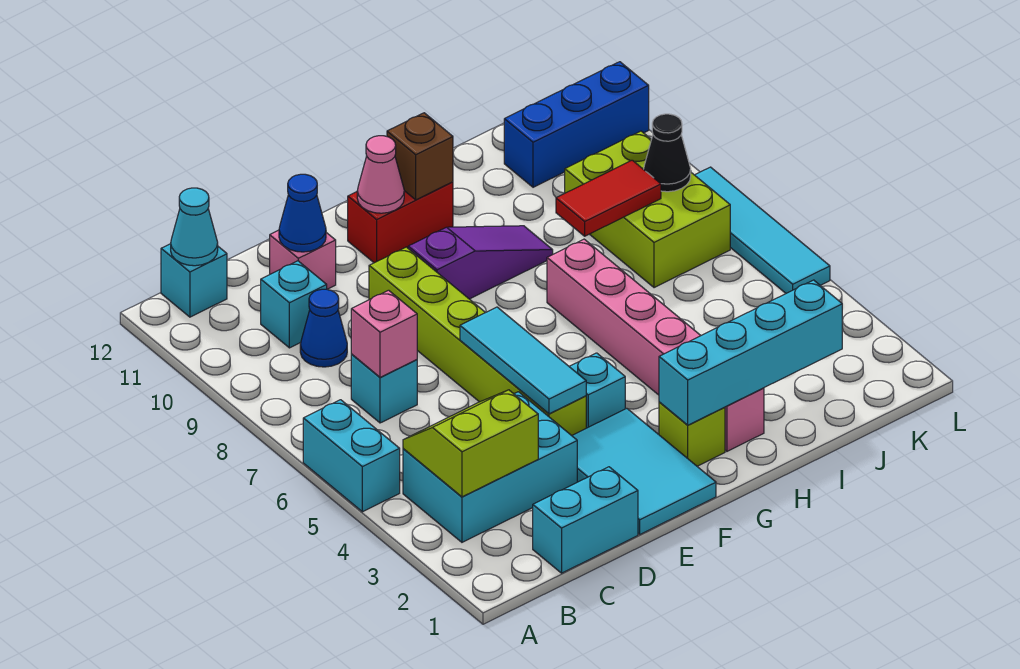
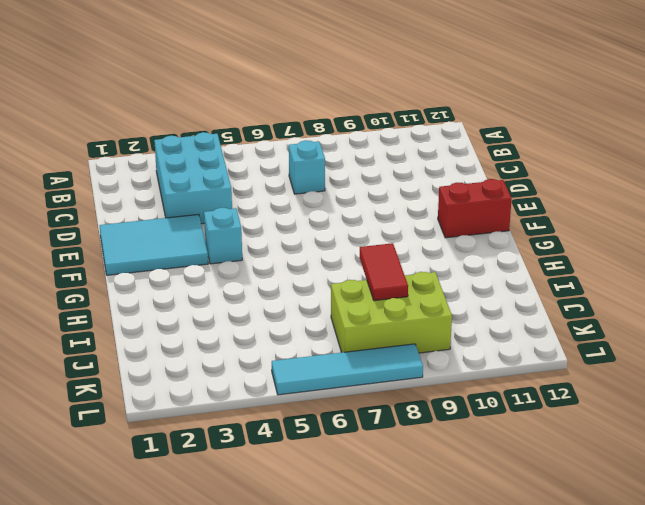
red 1x2 brick [438,179,512,238] -> red 1x2 brick turned to [348,182,453,263]
none -> cyan 1x2 brick [303,400,400,512]
none -> cyan 1x1 brick [161,244,227,317]
none -> cyan 1x2 brick [533,467,638,573]

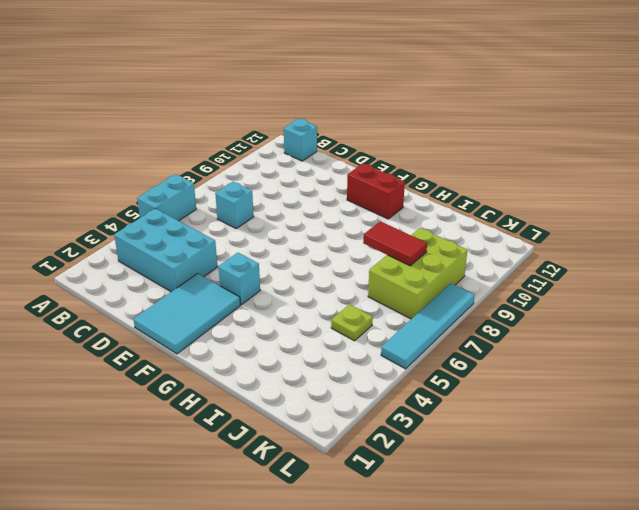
lime 1x1 plate [331,304,373,341] -> none
none -> cyan 1x2 brick [533,467,638,573]
none -> blue 1x1 cone [300,289,347,367]
none -> cyan 1x1 brick [261,261,327,348]

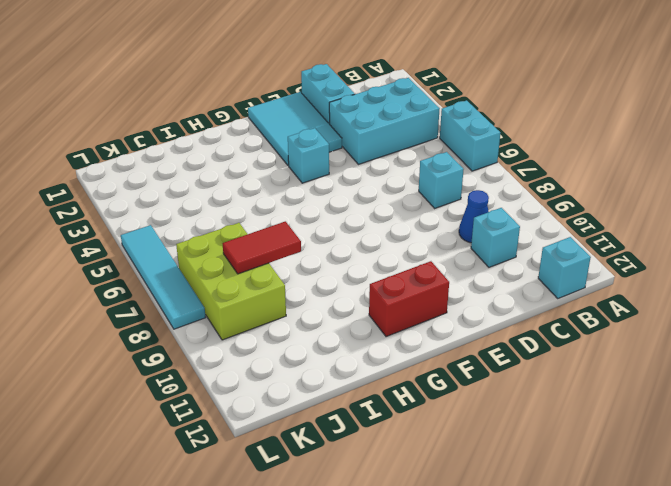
cyan 1x2 brick [301,64,355,124] -> cyan 1x2 brick turned to [533,467,638,573]
none -> pink 1x1 brick [270,230,336,289]
none -> lime 1x6 brick [369,247,586,436]
none -> purple 1x3 slope [408,226,553,299]

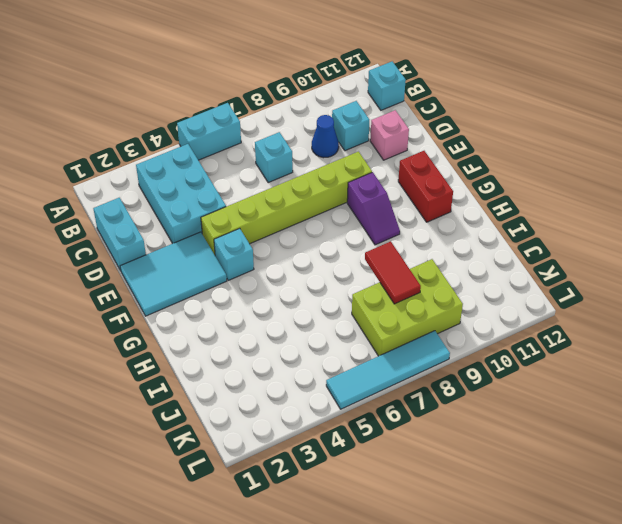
purple 1x2 slope [347,172,400,245] -> purple 1x3 slope [408,226,553,299]
none -> lime 1x1 brick [659,402,725,466]
none -> pink 1x6 brick [547,239,764,451]
none -> blue 1x3 brick [504,62,649,187]

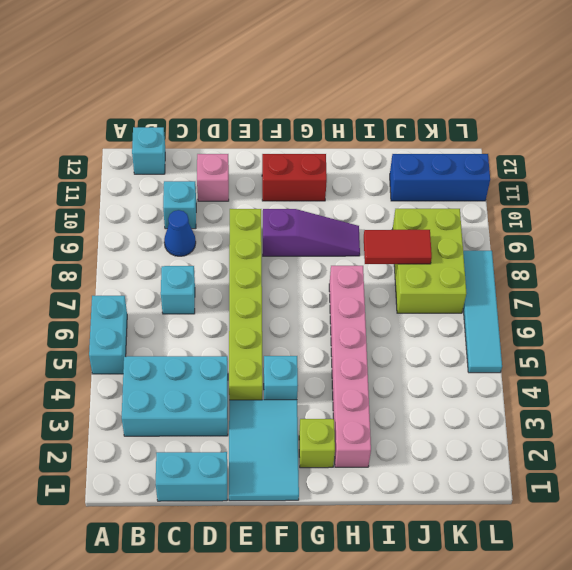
none -> lime 2x2 slope [403,390,538,497]
none -> cyan 1x1 cone [171,188,218,266]
none -> pink 1x1 brick [351,290,417,377]

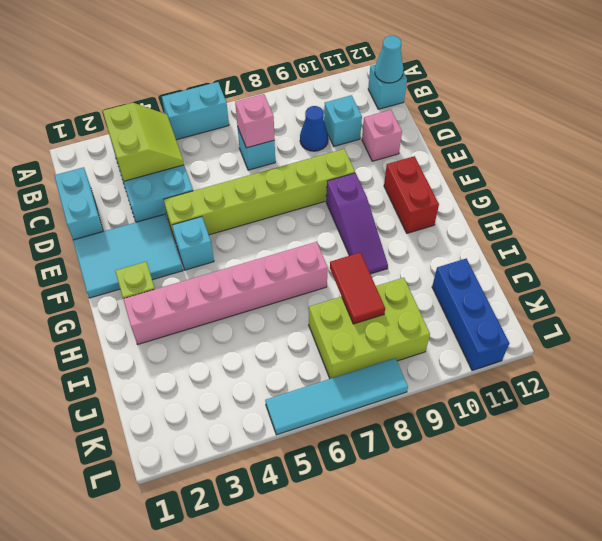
none -> blue 1x1 cone [279,174,326,252]
none -> cyan 1x3 tile [460,307,586,414]
none -> pink 1x1 cone [357,136,404,213]

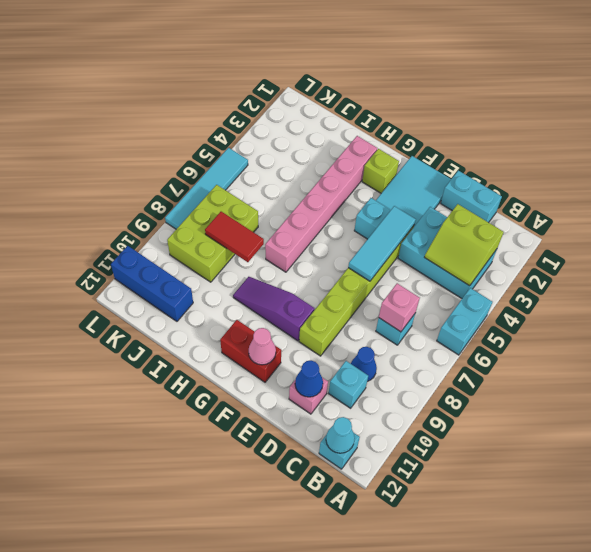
none -> cyan 1x4 brick [659,280,842,425]
none -> brown 1x1 brick [387,113,453,200]
none -> black 1x1 cone [644,114,691,192]

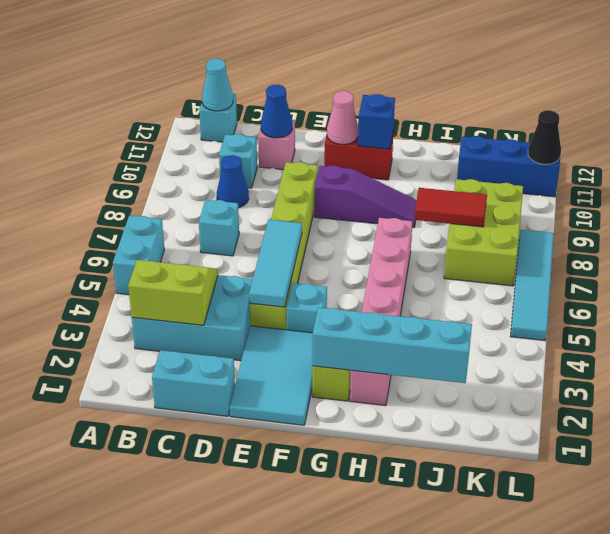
blue 1x1 brick [358,94,395,149] -> brown 1x1 brick [387,113,453,200]
black 1x1 cone [528,110,561,164] -> black 1x1 cone moved to [644,114,691,192]
none -> pink 1x1 brick [351,290,417,377]

